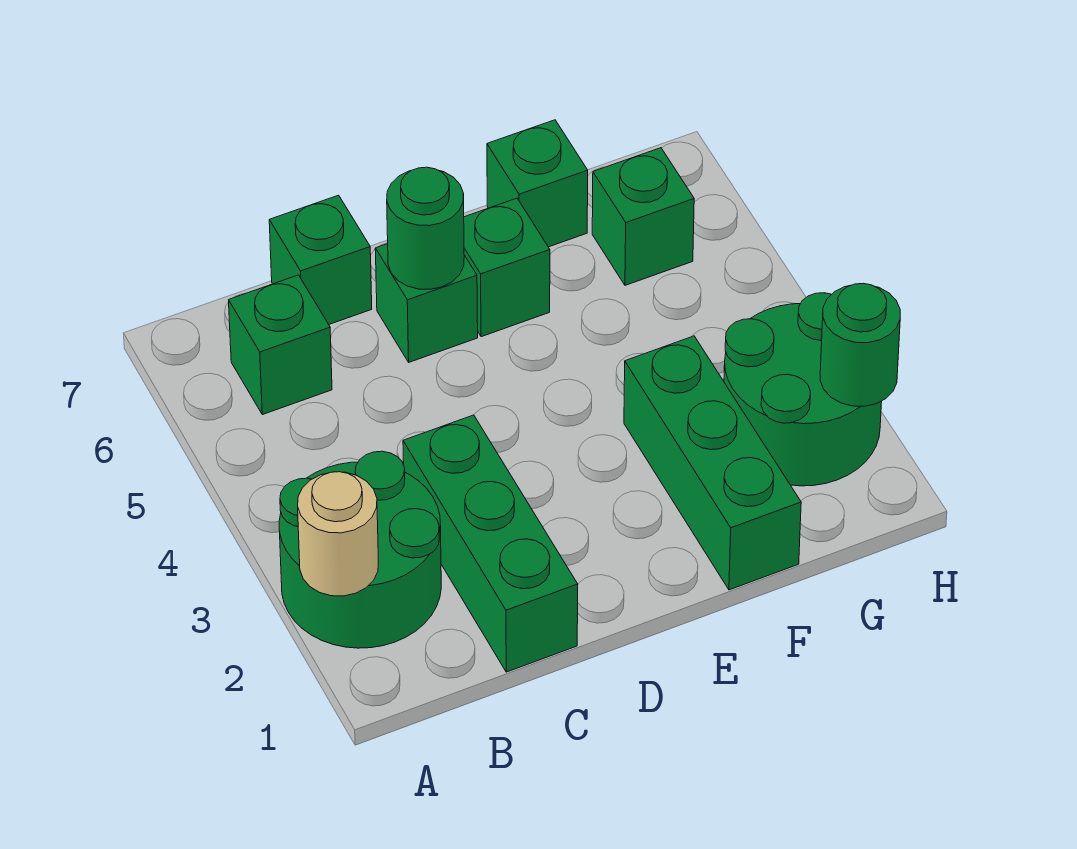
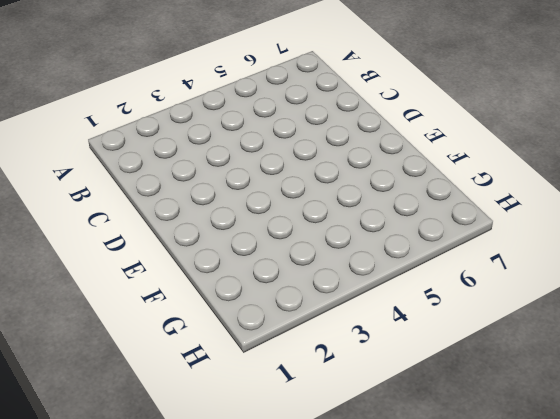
none -> green 2x2 round brick [279,451,441,648]
none -> green 1x1 brick [229,275,332,415]
none -> green 1x3 brick [403,415,578,672]

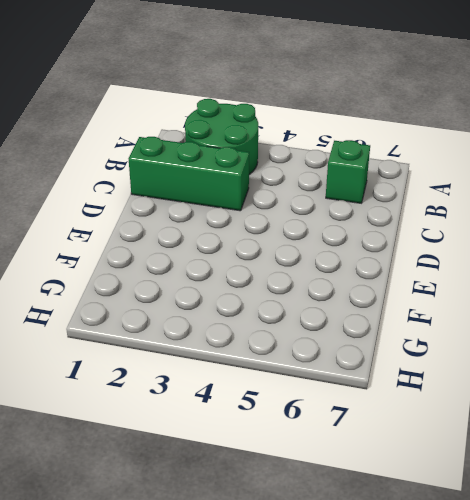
none -> green 1x1 brick [269,195,372,324]
none -> green 1x1 brick [375,244,478,362]
none -> green 1x1 brick [464,198,550,337]

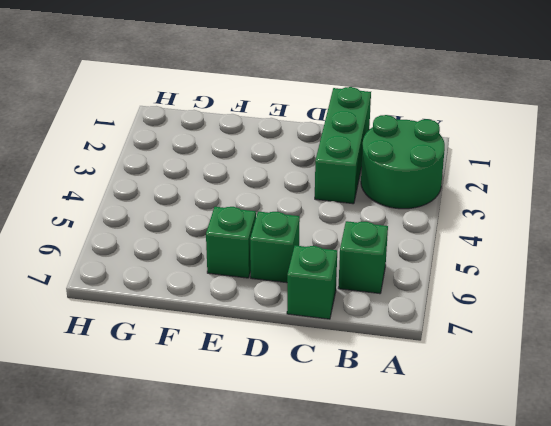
none -> green 1x3 brick [624,336,801,590]
none -> green 1x1 brick [487,120,588,247]
none -> green 2x2 round brick [724,293,882,486]

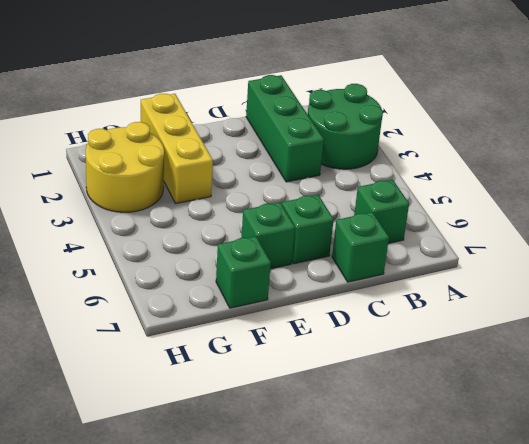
yellow 1x3 brick [140,94,213,203] -> green 1x3 brick [624,336,801,590]
yellow 2x2 round brick [85,122,164,212] -> green 2x2 round brick [724,293,882,486]
none -> green 1x1 brick [592,148,694,285]
none -> tan 1x1 round brick [298,472,378,596]
none -> green 1x1 round brick [387,167,464,289]

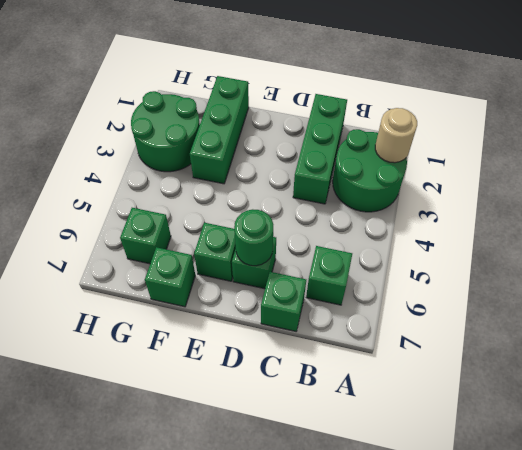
none -> green 1x1 round brick [820,283,900,406]

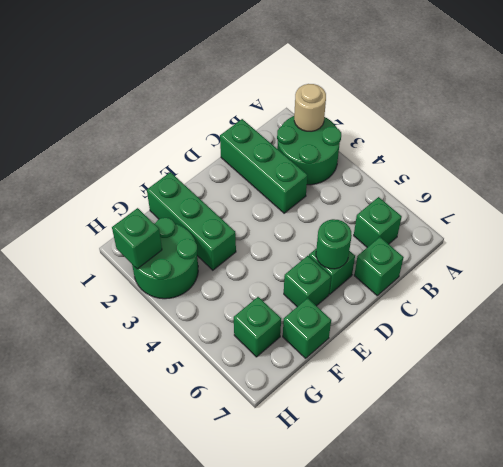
green 1x1 brick [112,208,162,269] -> green 1x1 round brick [820,283,900,406]

